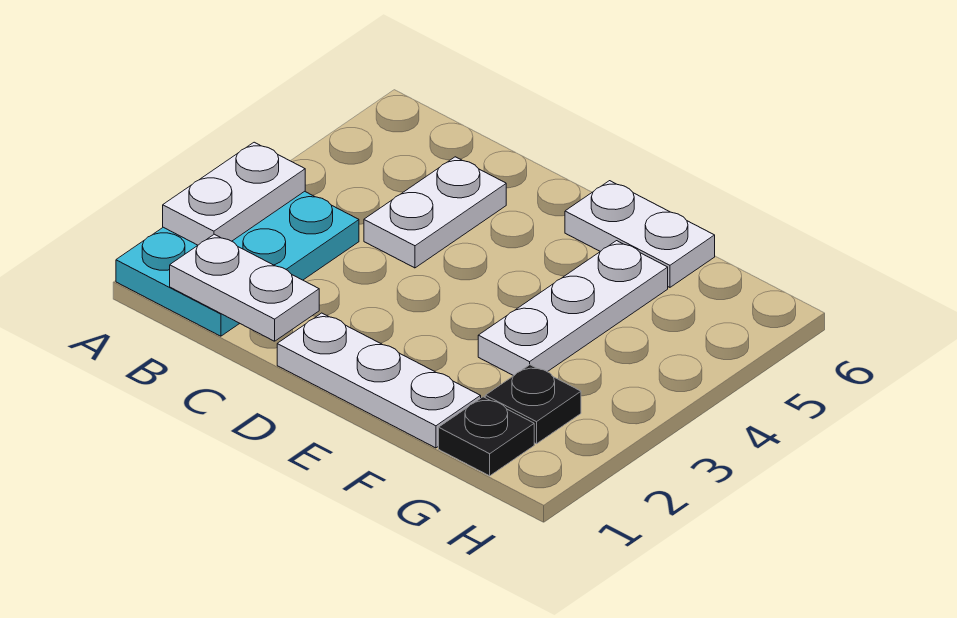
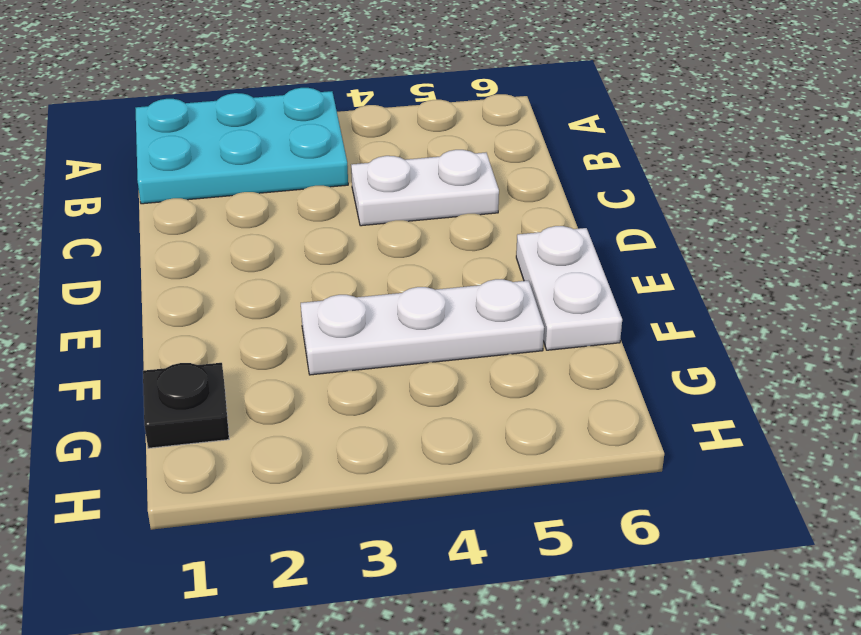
none -> white 1x3 plate [277,313,481,448]
none -> black 1x1 plate [485,365,581,444]

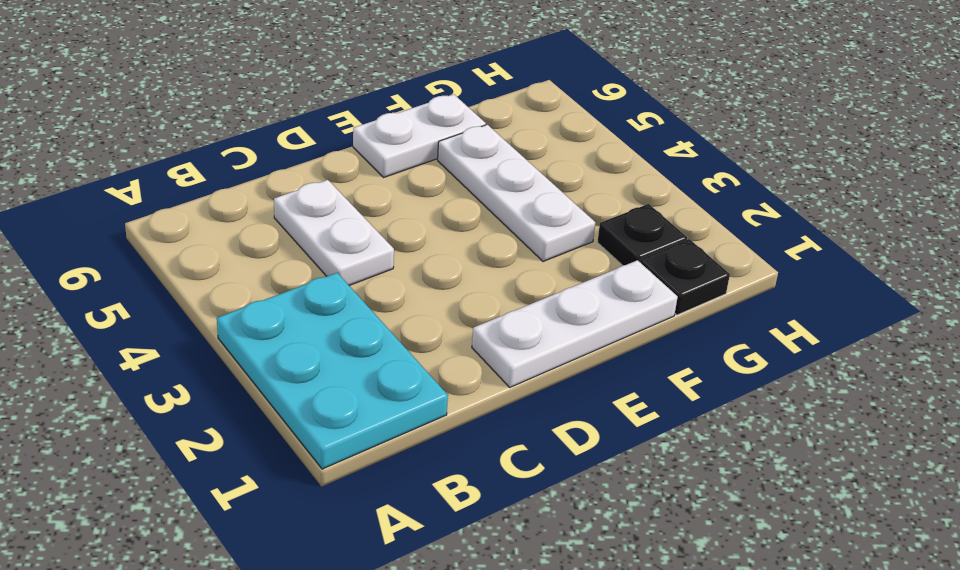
none -> white 1x2 plate [163,142,305,245]
none -> white 1x2 plate [170,234,319,341]

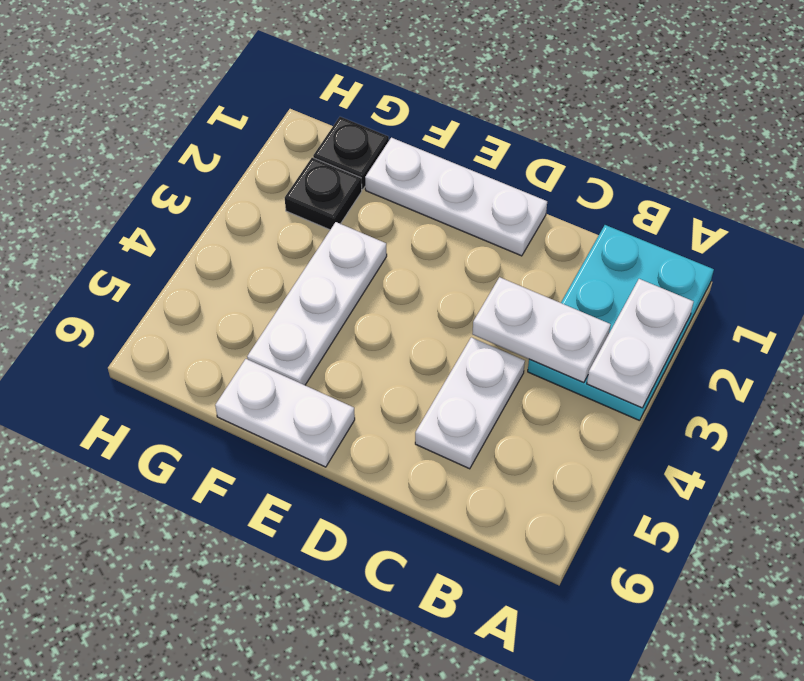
white 1x2 plate [472,277,611,383] -> white 1x2 plate moved to [170,234,319,341]

